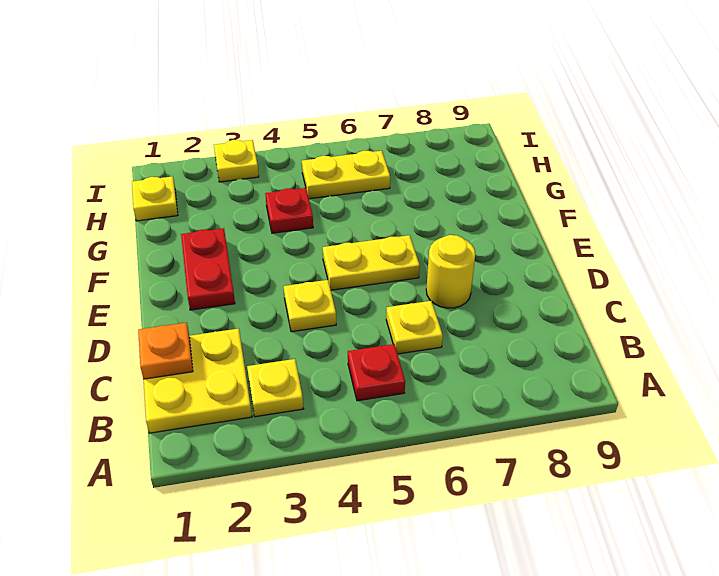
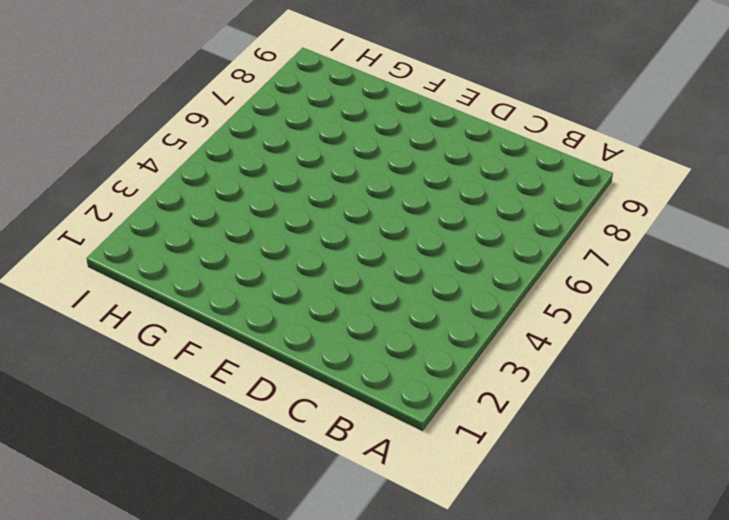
none -> yellow 2x2 plate [144,329,252,433]
none -> yellow 1x1 plate [247,359,303,417]
none -> red 1x1 plate [348,344,405,401]

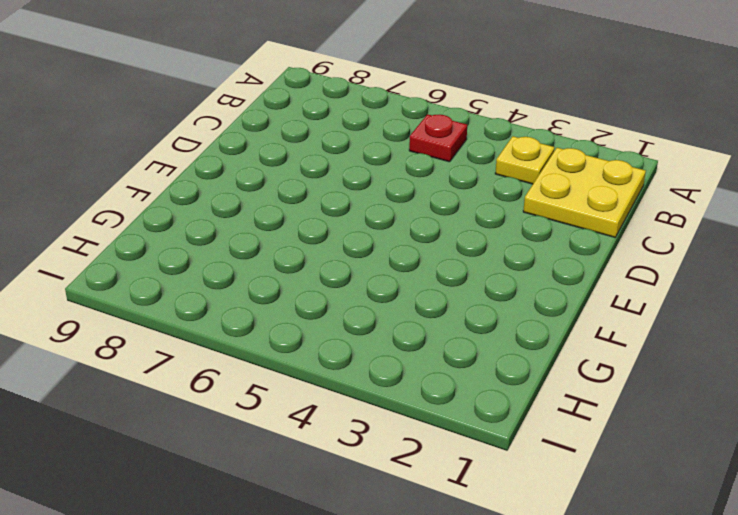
none -> yellow 1x1 plate [386,301,443,354]
none -> yellow 1x1 plate [284,280,336,332]
none -> yellow 1x1 round brick [426,235,475,308]

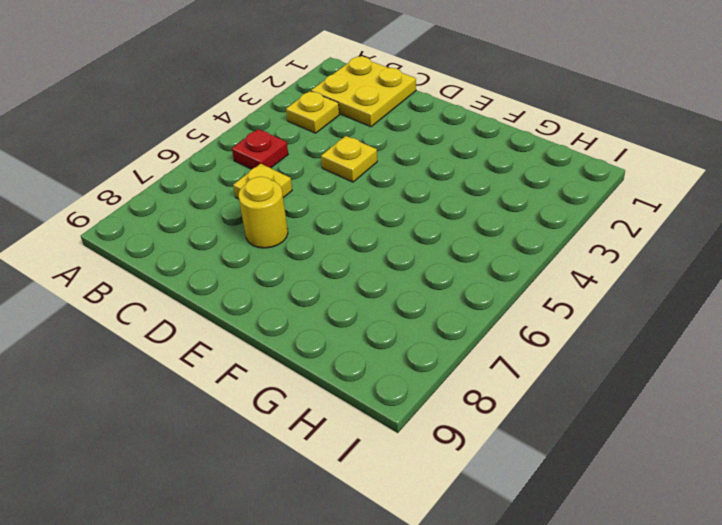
none -> red 1x2 plate [181,228,235,310]
none -> yellow 1x2 plate [323,235,420,290]
none -> red 1x1 plate [265,188,313,233]

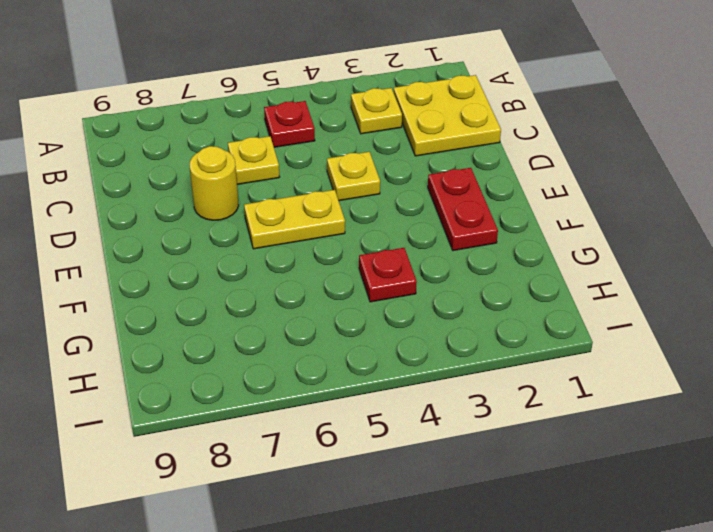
none -> yellow 1x1 plate [132,176,178,221]
none -> yellow 1x2 plate [302,151,390,199]
none -> yellow 1x1 plate [214,140,259,182]

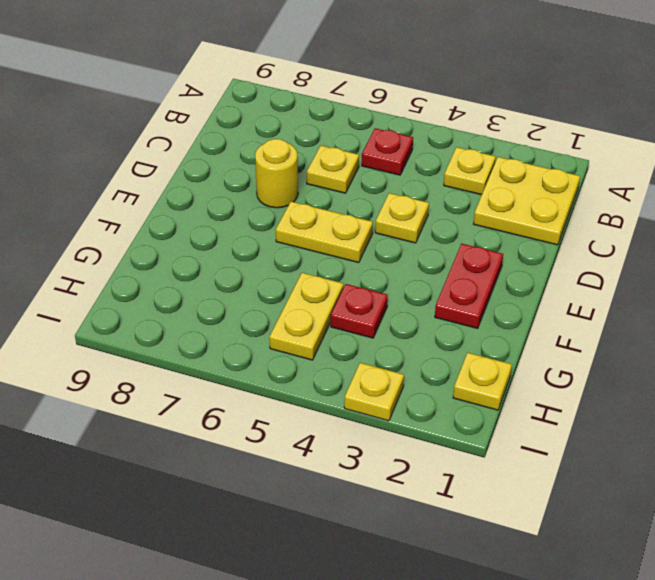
yellow 1x2 plate [269,273,343,360] -> yellow 1x2 plate turned to [302,151,390,199]
none -> orange 1x1 plate [138,323,193,379]

